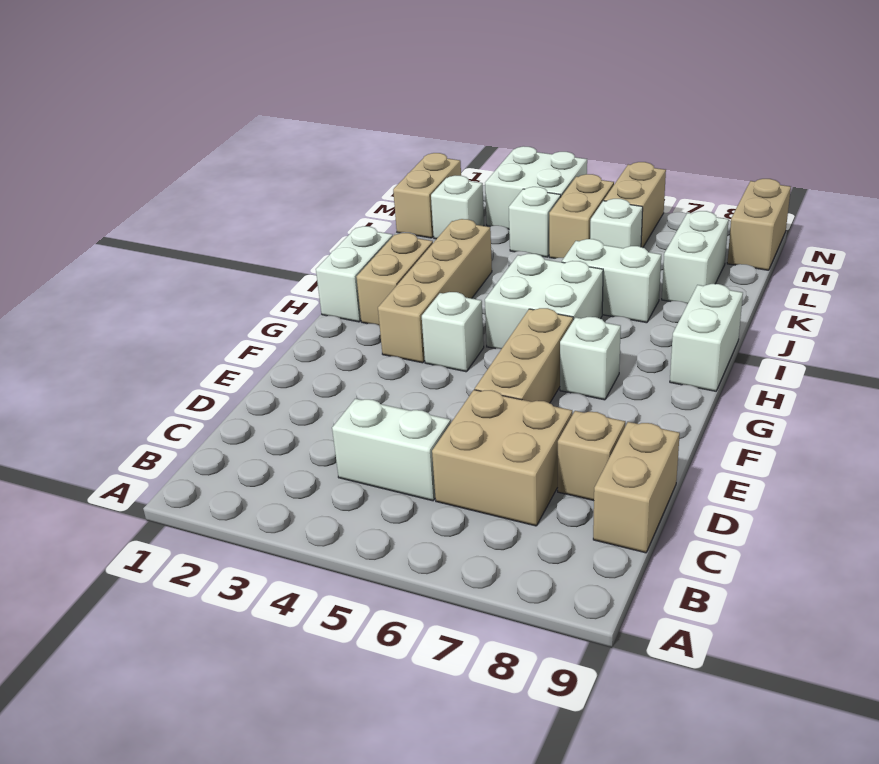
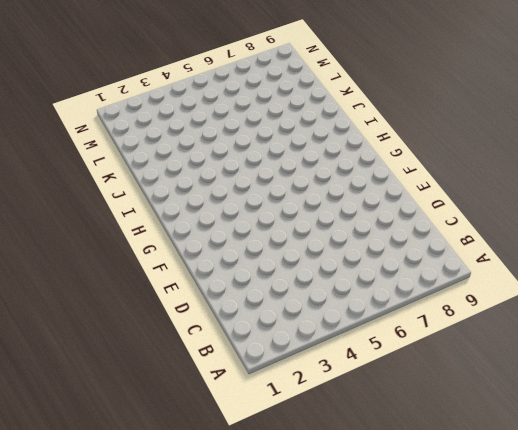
none -> white 1x2 brick [332,399,451,501]
none -> tan 2x2 brick [432,390,572,526]
none -> tan 1x2 brick [593,422,680,553]

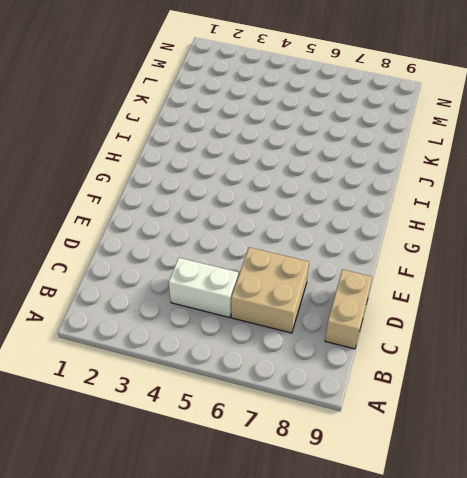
none -> tan 1x1 brick [558,411,625,501]
none -> tan 1x3 brick [475,308,573,403]
none -> tan 1x4 brick [378,219,492,363]

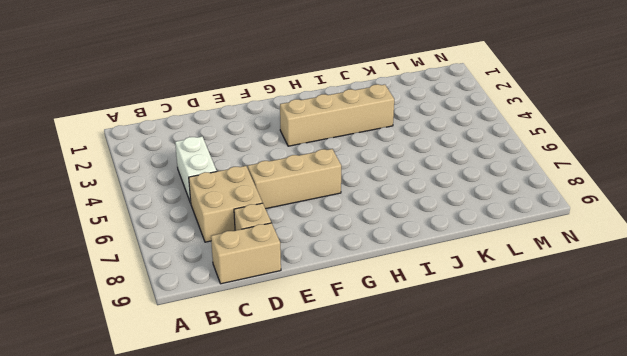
none -> white 1x1 brick [422,292,484,372]
none -> white 1x1 brick [560,317,621,400]
none -> white 1x2 brick [316,226,393,322]

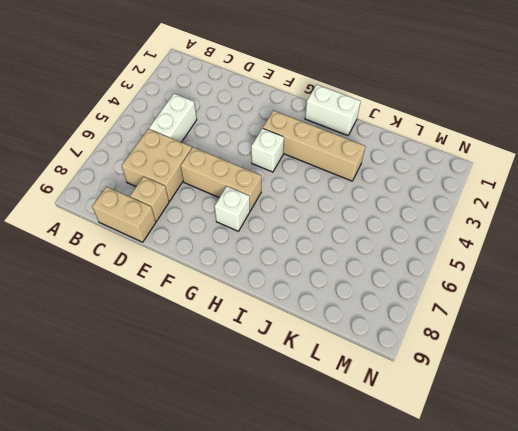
none -> tan 1x2 brick [356,233,433,325]
none -> white 2x2 brick [485,254,603,349]
none -> white 1x2 brick [670,284,743,391]

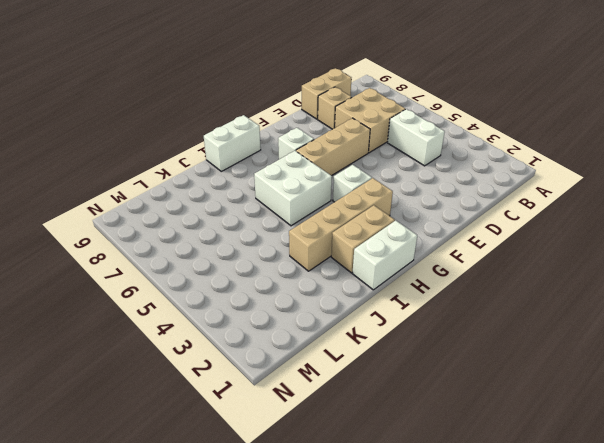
none -> white 1x2 brick [562,239,661,323]
none -> white 1x2 brick [662,211,729,304]
none -> tan 1x2 brick [393,153,461,238]

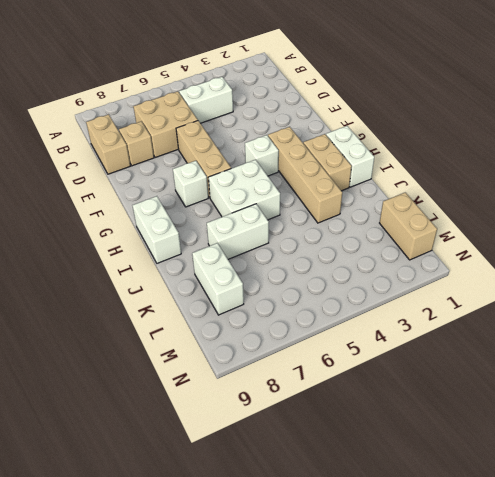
none -> white 1x1 brick [431,176,484,239]
none -> white 1x1 brick [509,187,561,257]
none -> tan 1x2 brick [549,174,614,259]

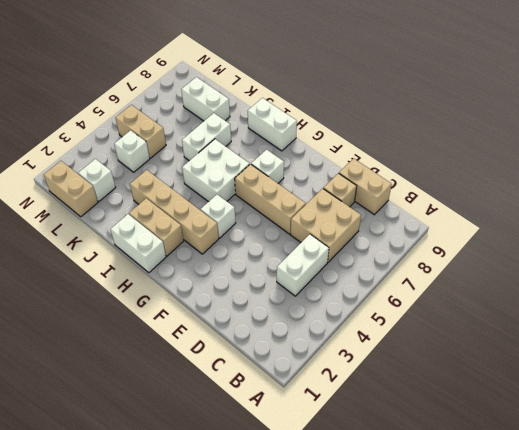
none -> white 1x1 brick [590,199,643,248]
none -> white 2x2 brick [485,146,587,229]
none -> tan 1x2 brick [604,162,666,247]

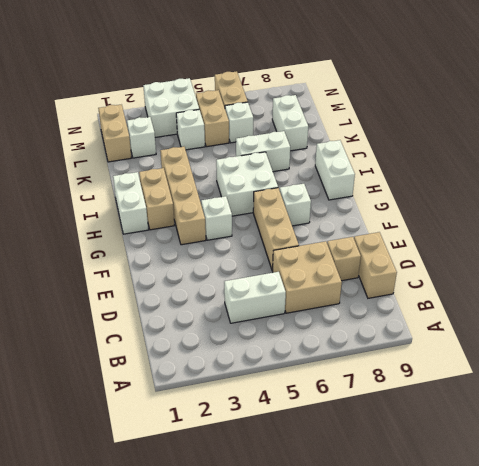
none -> tan 1x2 brick [727,179,791,270]

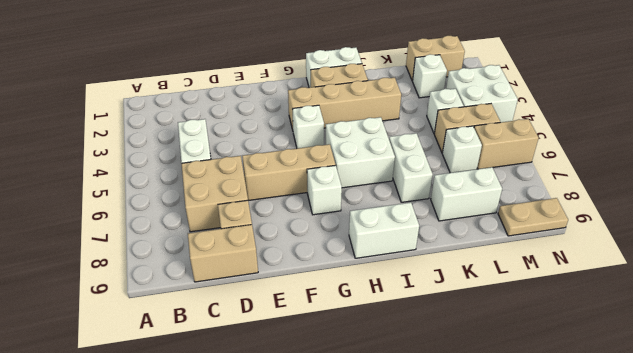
tan 1x2 plate [498,198,568,236] -> tan 1x2 brick [727,179,791,270]

